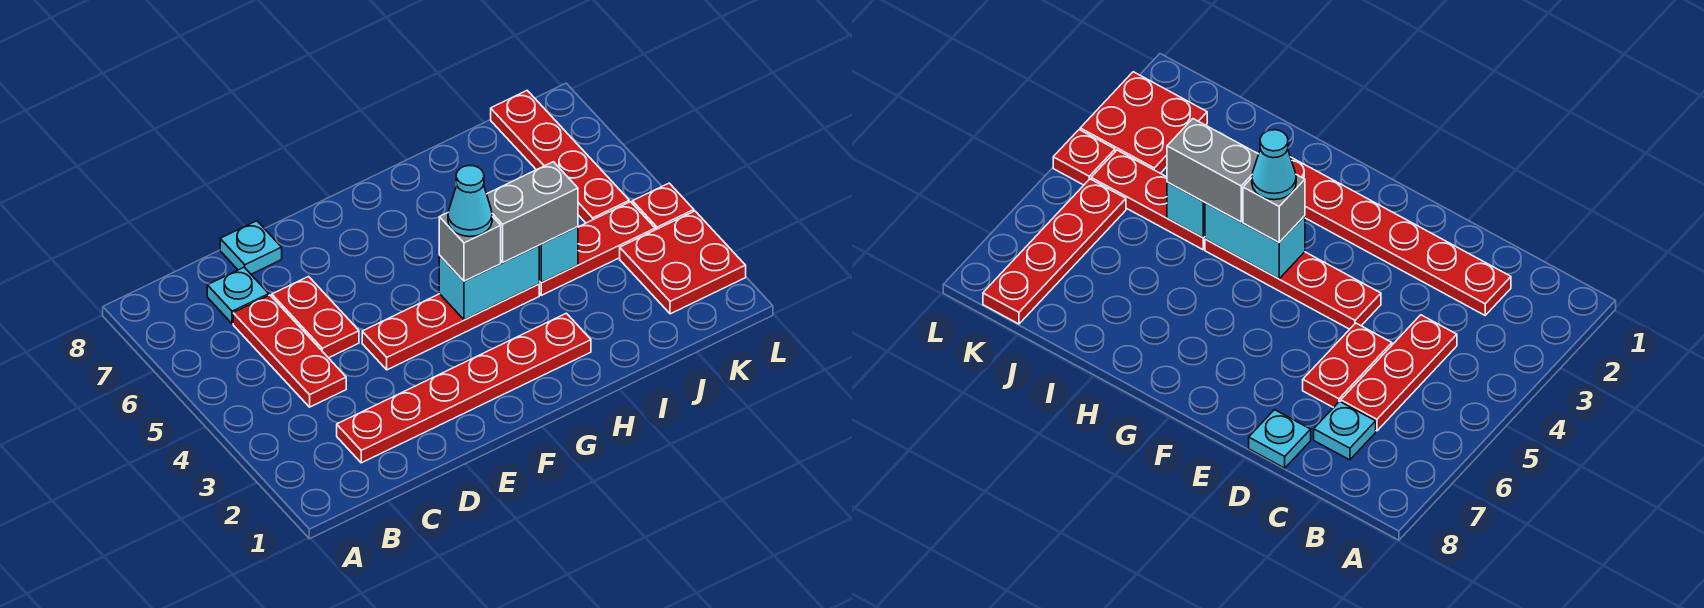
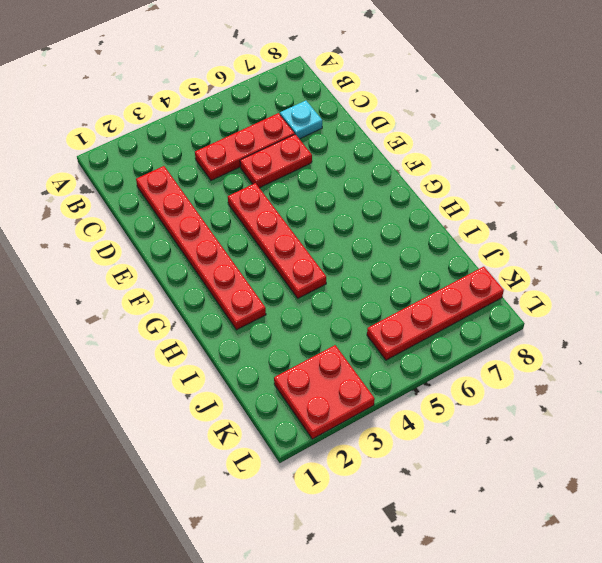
none -> cyan 1x1 plate [220,221,282,274]
none -> red 1x3 plate [539,202,655,295]
none -> red 1x1 plate [632,183,694,230]

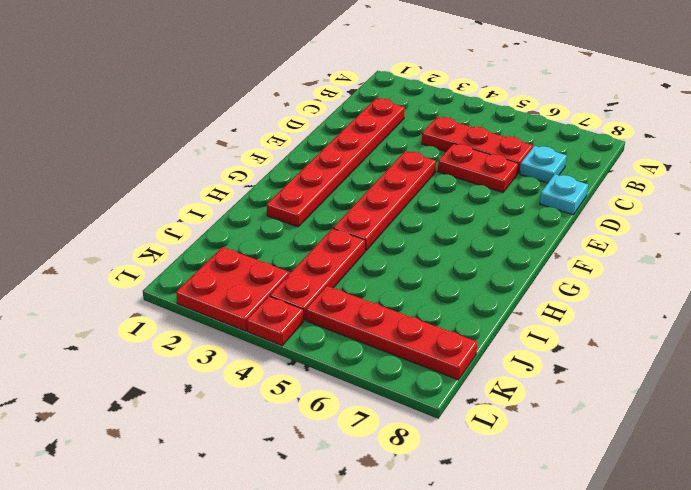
none -> cyan 1x2 brick [439,246,539,320]
none -> cyan 1x1 brick [539,227,578,282]
none -> grey 1x1 brick [439,213,501,281]

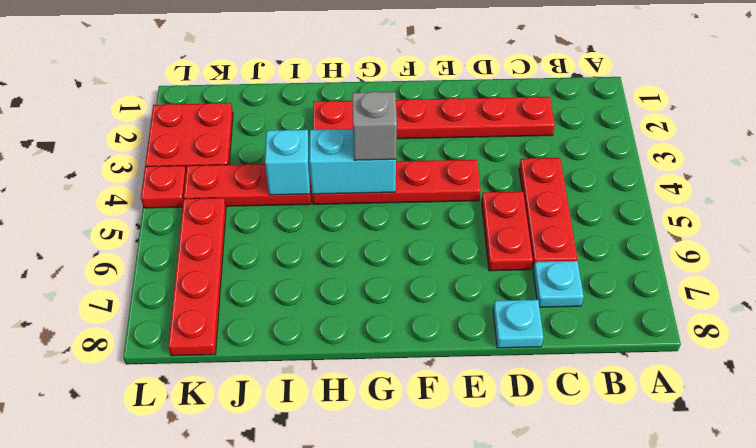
none -> grey 1x2 brick [487,162,578,262]
none -> cyan 1x1 cone [448,166,492,237]

